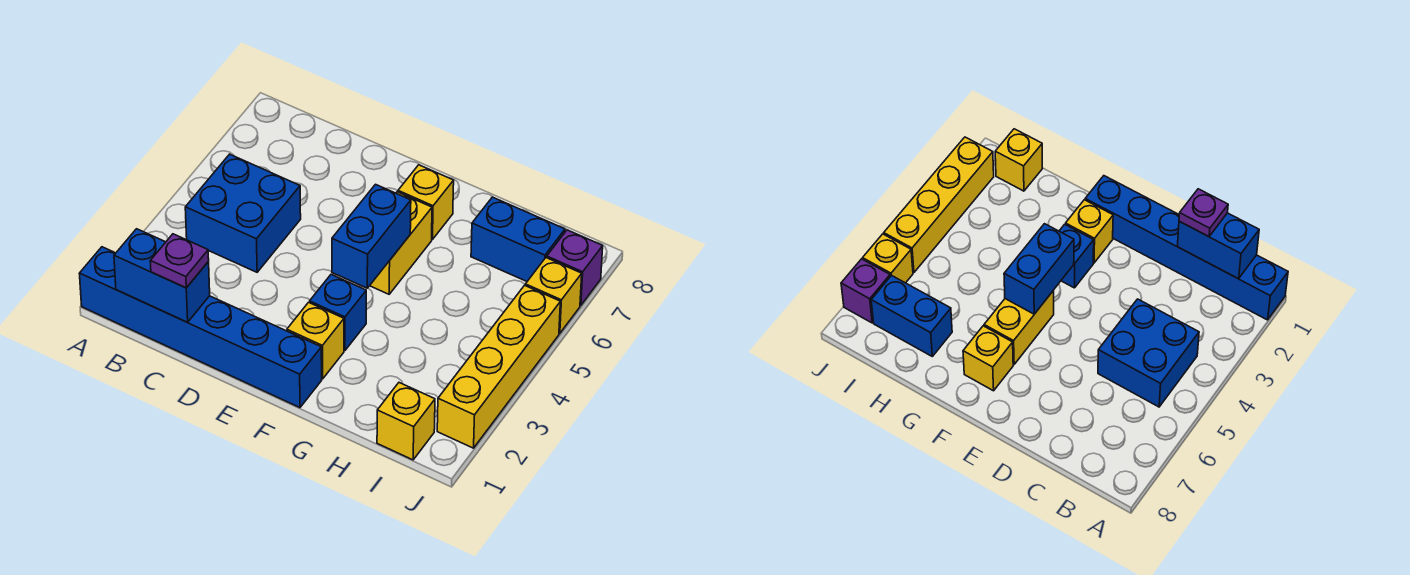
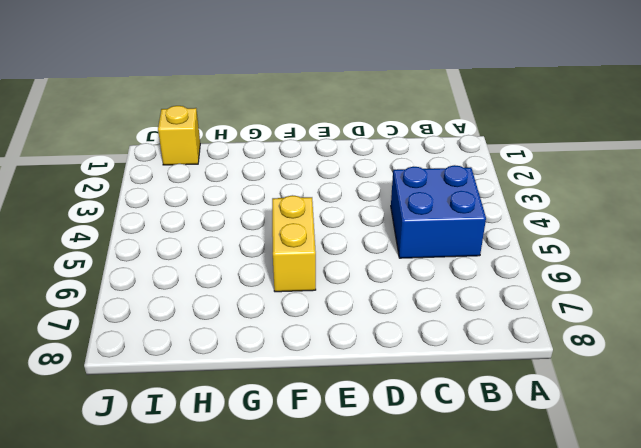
none -> blue 1x6 brick [79,247,322,408]
none -> yellow 1x1 brick [287,302,344,379]
none -> blue 1x1 brick [310,274,366,350]

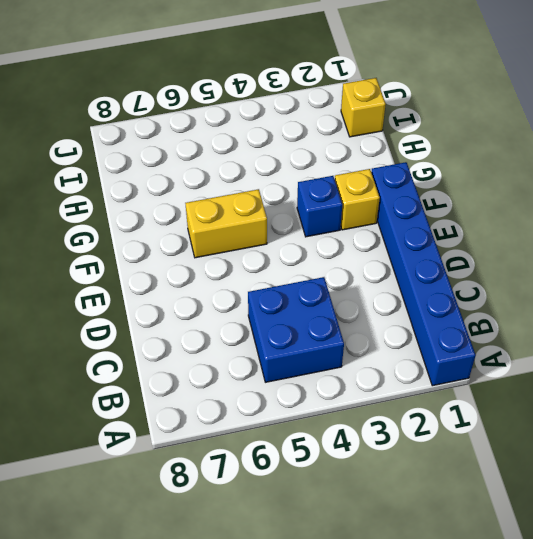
none -> yellow 1x1 brick [398,165,454,240]
none -> blue 1x2 brick [471,197,565,281]
none -> yellow 1x4 brick [437,285,560,448]

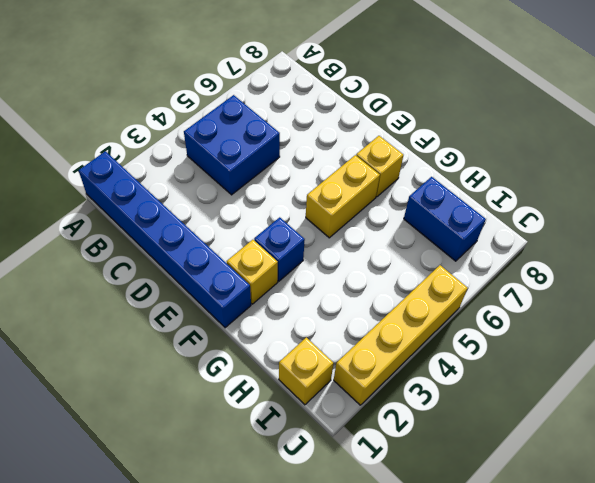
none -> yellow 1x1 brick [525,258,582,333]
none -> purple 1x1 brick [547,230,603,305]
none -> blue 1x2 brick [114,229,210,322]

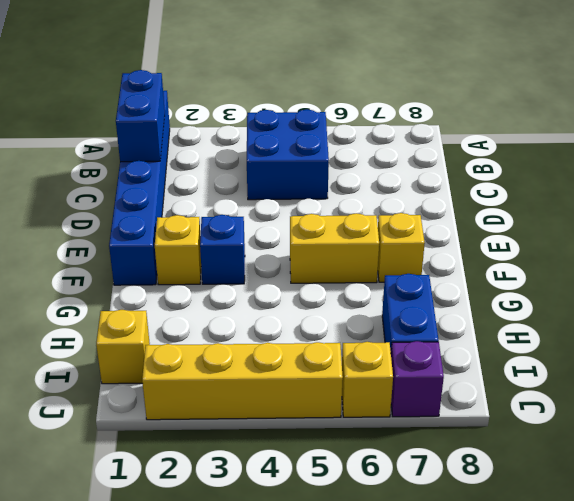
none -> blue 1x2 brick [332,184,411,288]
none -> purple 1x1 plate [150,234,209,288]

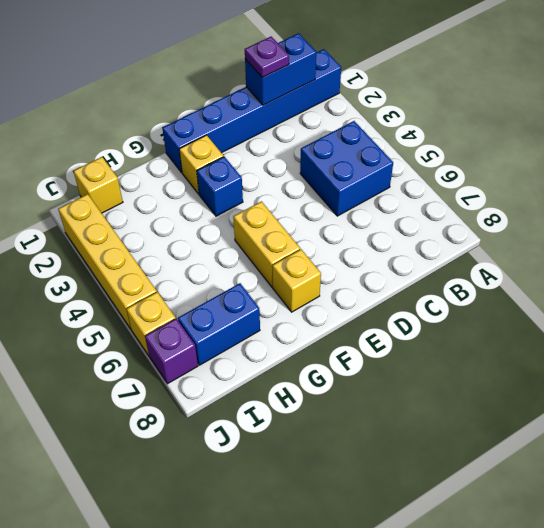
none -> blue 1x2 brick [332,184,411,288]

